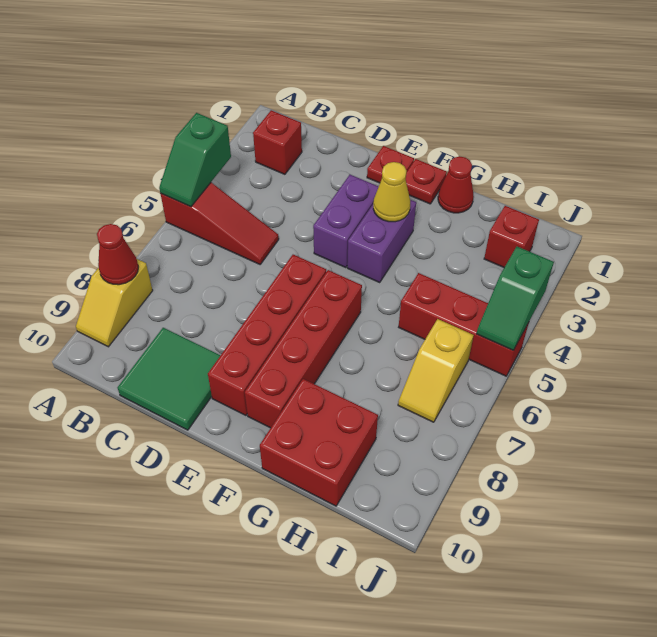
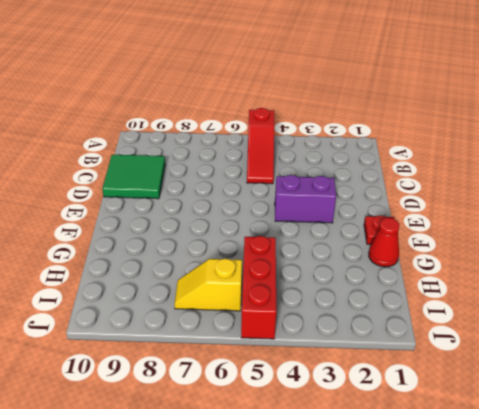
none -> yellow 1x2 slope [76,259,153,347]
none -> red 1x1 brick [253,110,302,174]
none -> red 1x1 plate [367,146,414,183]

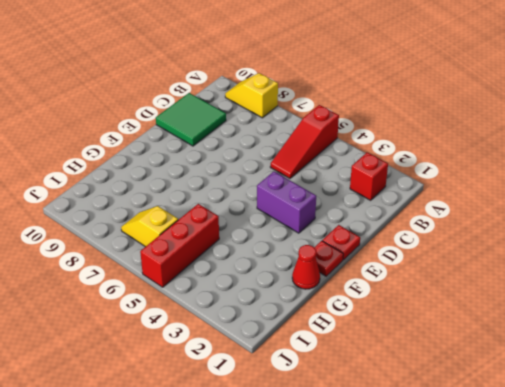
none -> red 1x4 brick [208,255,326,415]
none -> purple 1x2 brick [347,200,416,282]
none -> red 1x4 brick [245,270,362,428]

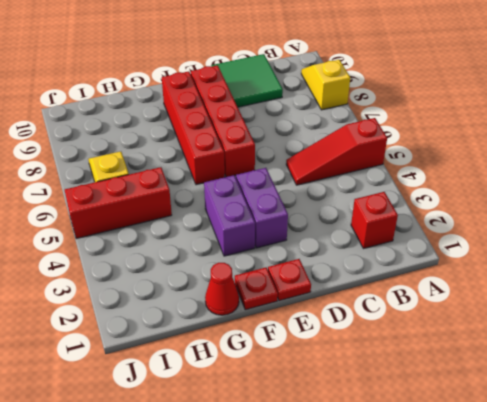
none -> red 2x2 brick [260,379,378,506]
none -> red 1x1 brick [484,206,539,267]
none -> green 1x2 slope [159,113,231,207]

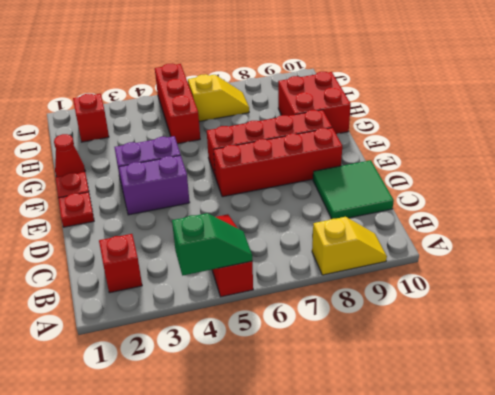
none -> red 1x1 cone [97,224,138,285]
none -> yellow 1x1 cone [373,162,410,222]
none -> green 1x2 slope [477,247,554,350]

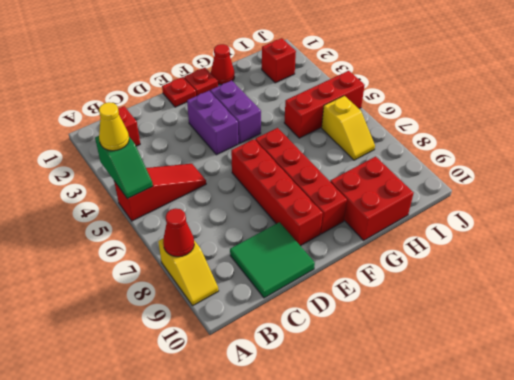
yellow 1x1 cone [99,102,129,151] -> yellow 1x1 cone moved to [373,162,410,222]
none -> green 1x2 slope [477,247,554,350]

